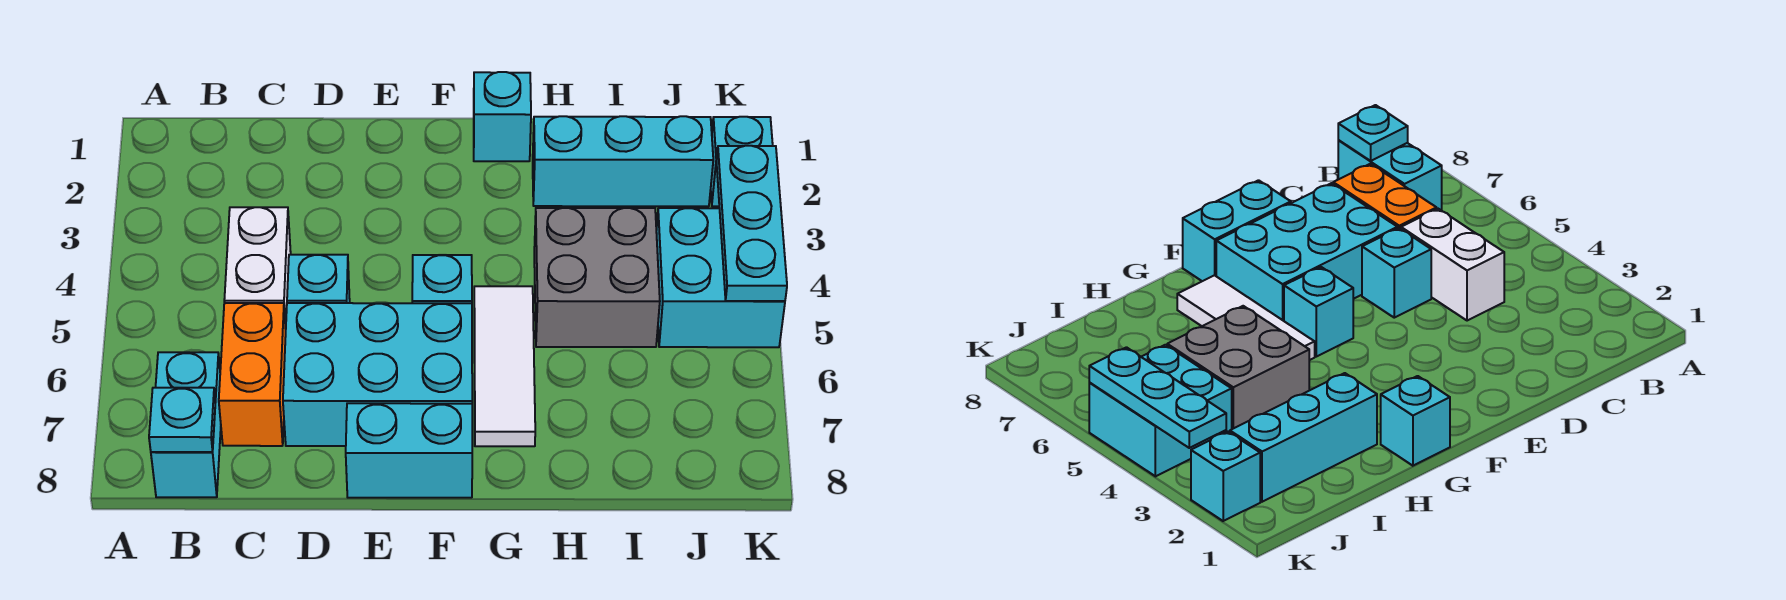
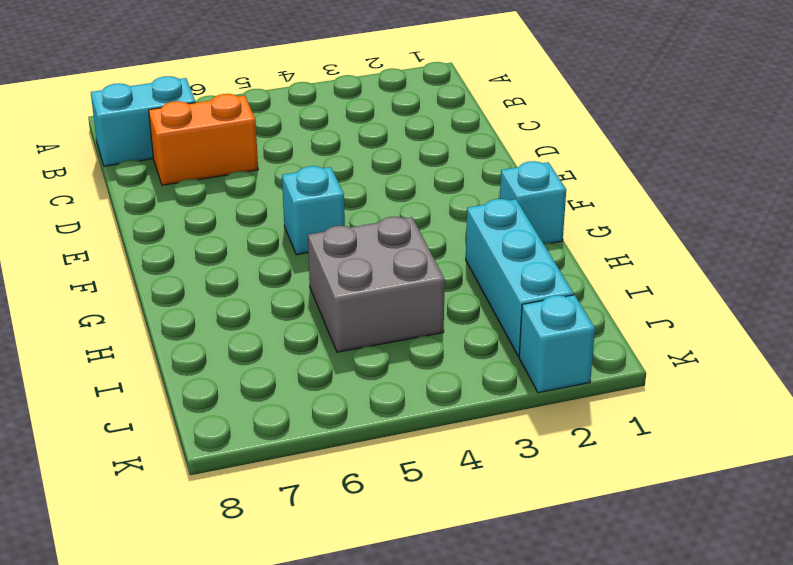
none -> white 1x2 brick [224,207,291,328]
none -> cyan 1x1 brick [287,255,350,303]
none -> cyan 2x3 brick [283,303,472,446]

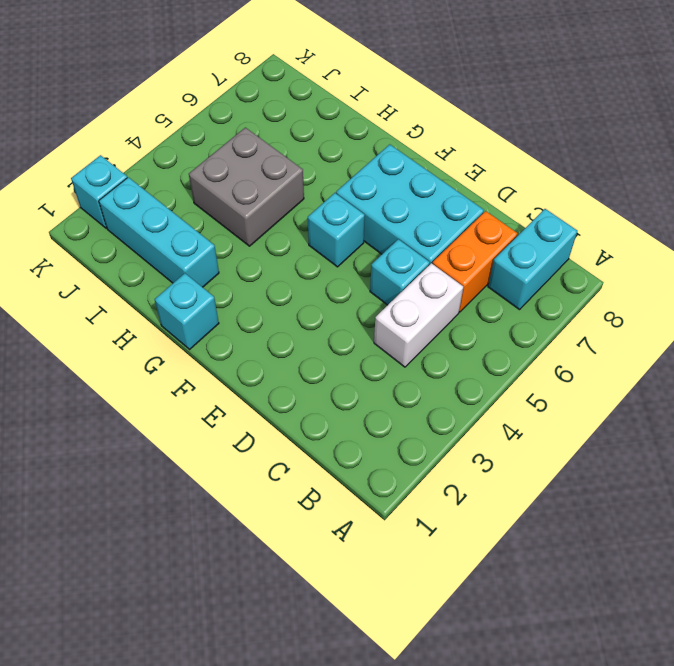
none -> cyan 1x2 brick [346,403,472,498]
none -> white 1x3 tile [474,286,535,446]
none -> cyan 2x2 brick [656,208,785,347]

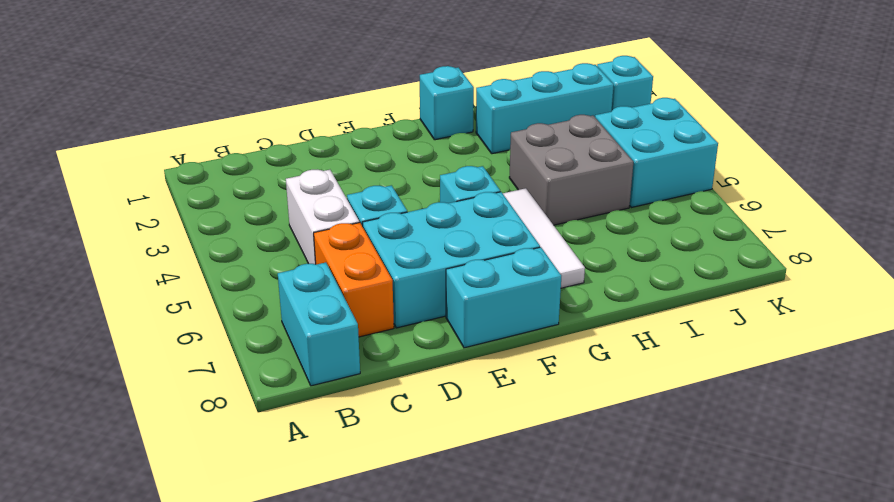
none -> cyan 1x1 plate [149,388,215,452]
none -> cyan 1x3 plate [716,146,787,301]

